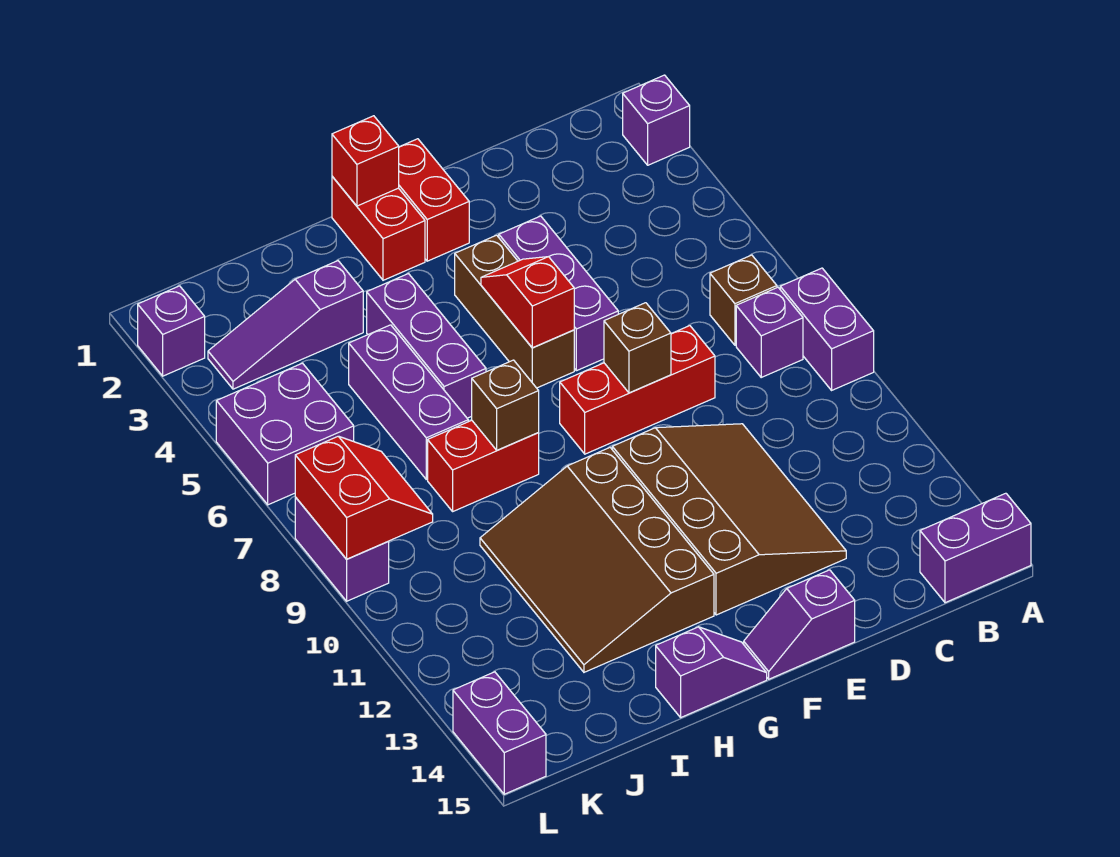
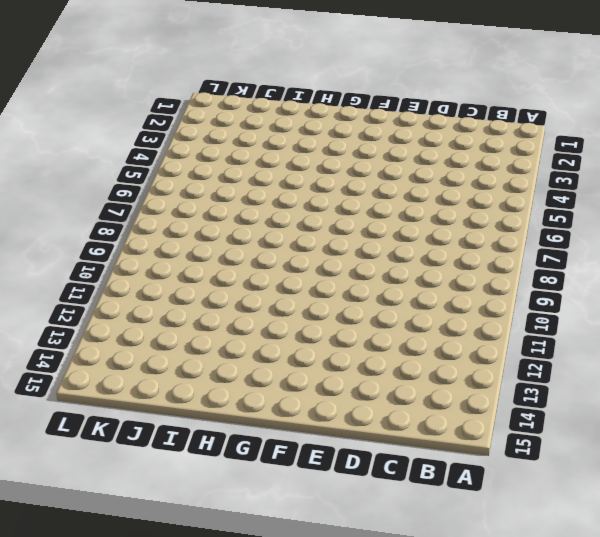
none -> purple 1x1 brick [623,75,690,165]
none -> purple 1x2 brick [780,268,874,390]
none -> purple 1x2 brick [920,493,1031,603]

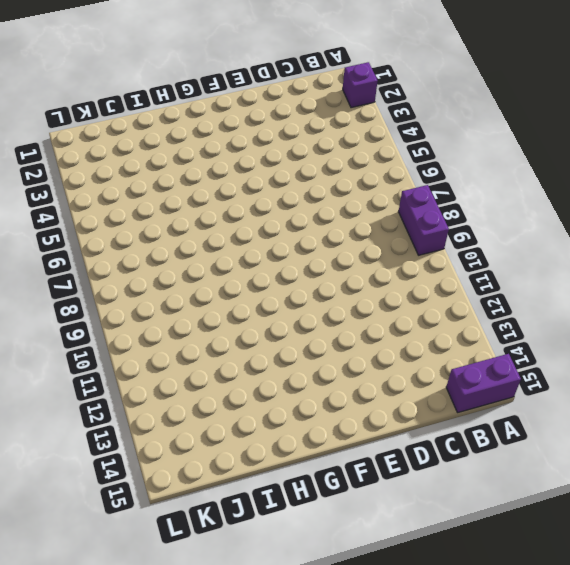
none -> brown 1x1 brick [710,255,777,345]
none -> purple 1x1 brick [736,287,803,377]
none -> red 1x3 brick [560,326,715,454]

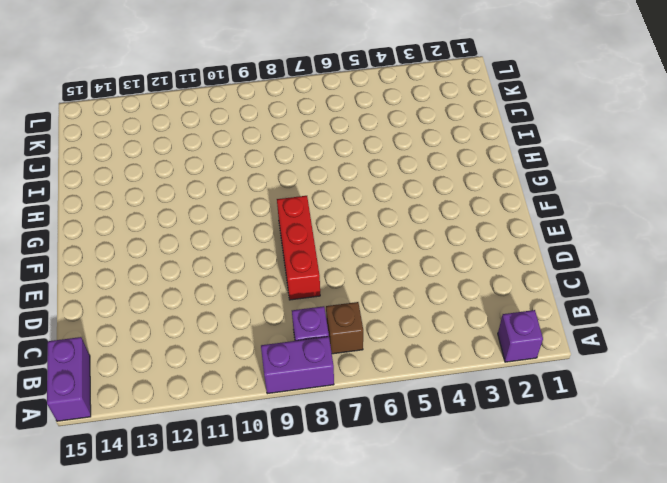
none -> brown 3x4 slope [612,424,846,615]
none -> purple 1x3 brick [499,216,618,371]
none -> purple 1x2 slope [744,570,855,679]

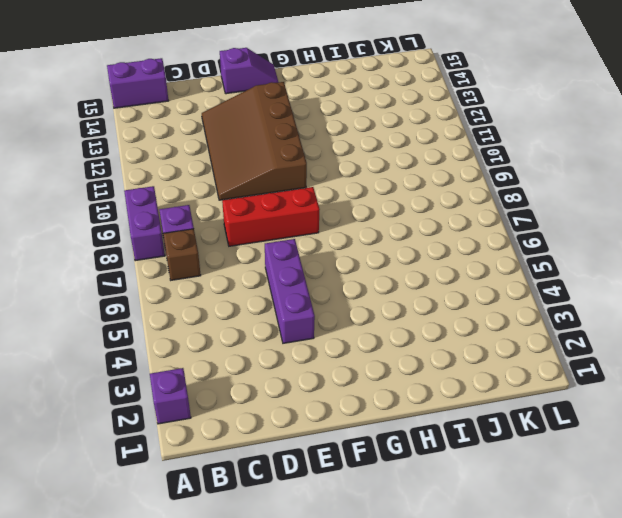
none -> red 1x2 brick [399,139,469,261]
none -> brown 1x3 brick [455,235,574,388]
none -> red 1x2 brick [332,176,425,280]

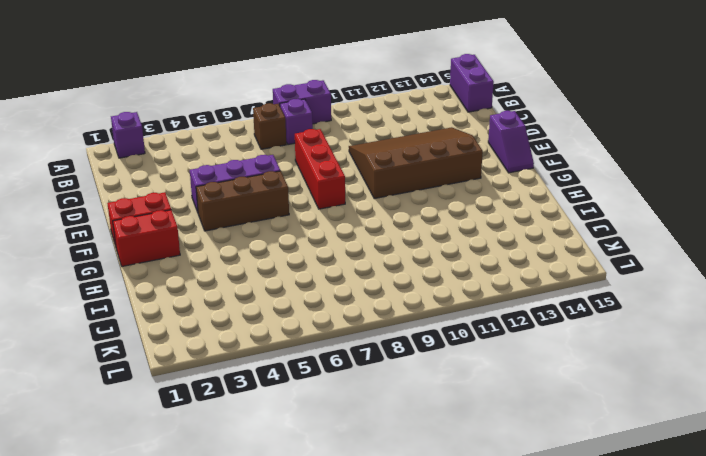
none -> brown 3x4 slope [480,448,714,672]
none -> purple 1x2 slope [656,627,767,717]
none -> purple 1x3 brick [367,274,486,418]

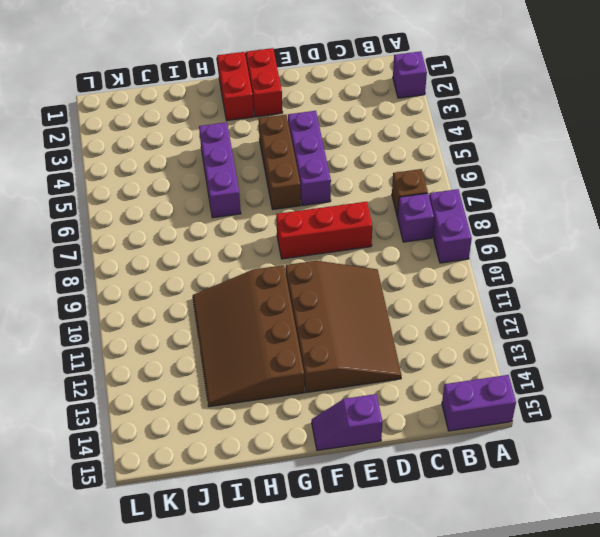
none -> purple 1x2 slope [656,627,767,717]
none -> red 1x2 brick [428,420,539,511]
none -> purple 1x3 slope [208,261,363,389]

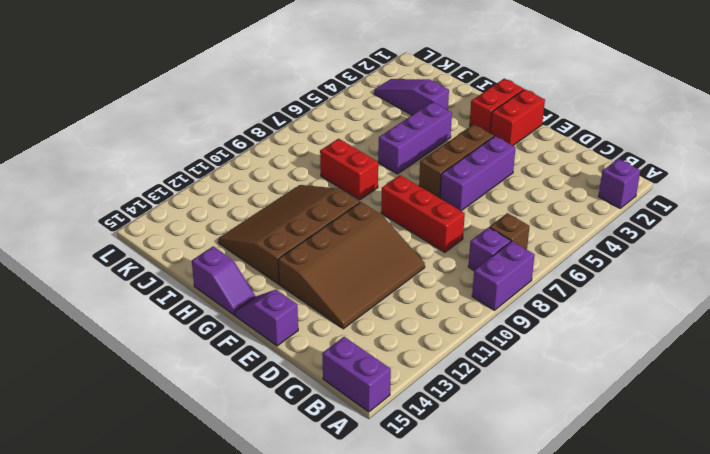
none -> purple 1x3 brick [349,325,468,479]
none -> purple 2x2 brick [216,363,354,505]
none -> purple 1x1 brick [138,286,205,376]

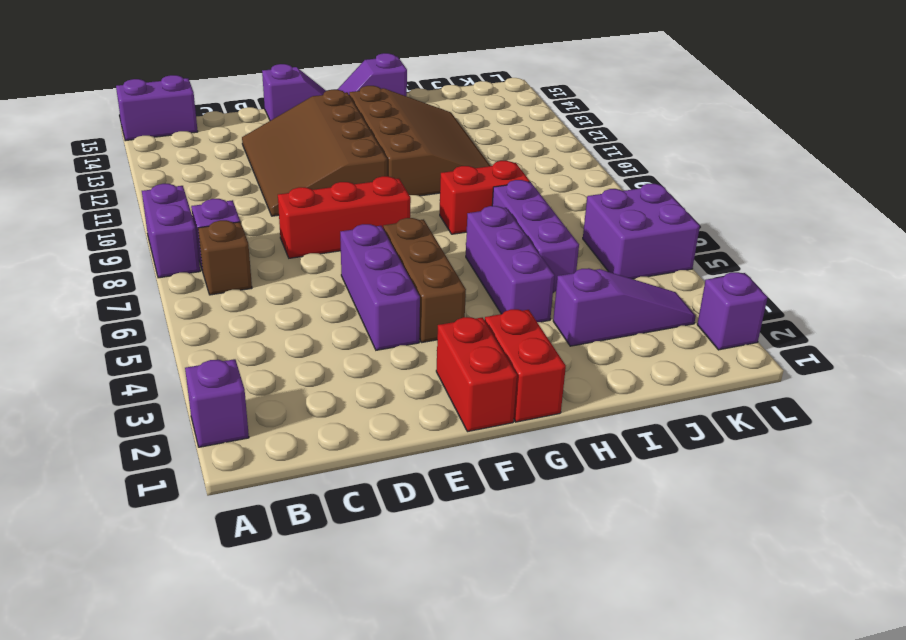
none -> purple 1x2 brick [295,497,389,601]
none -> purple 1x2 brick [453,672,546,794]
none -> brown 1x1 brick [604,303,671,393]

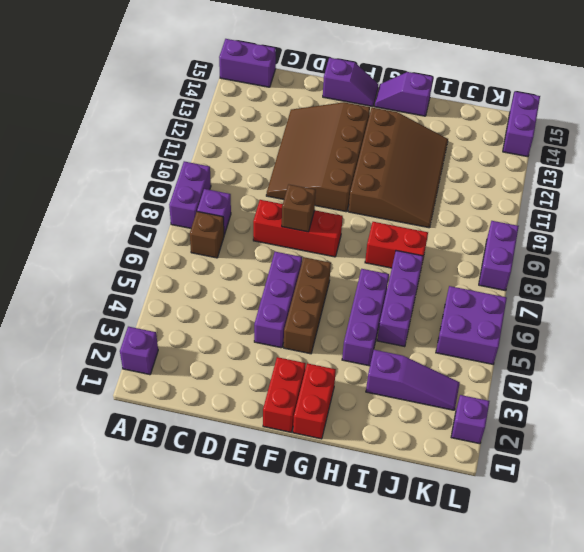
none -> red 1x2 slope [481,257,574,348]
none -> red 1x1 brick [332,116,399,206]
none -> brown 1x1 brick [472,360,539,450]

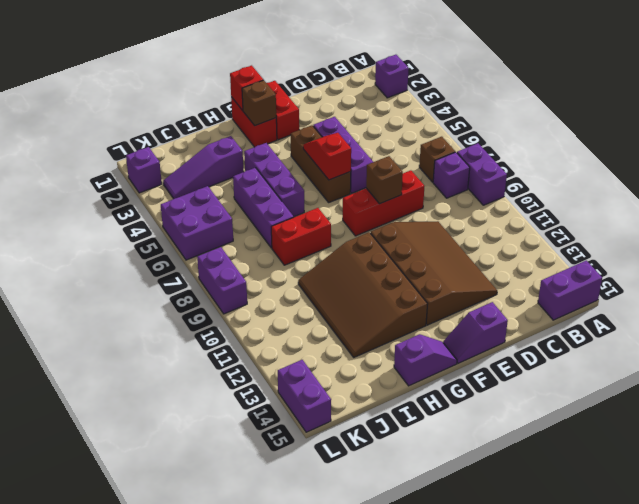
brown 1x1 brick [242,80,276,126] -> brown 1x1 brick moved to [472,360,539,450]
none -> red 2x2 slope [295,436,433,559]

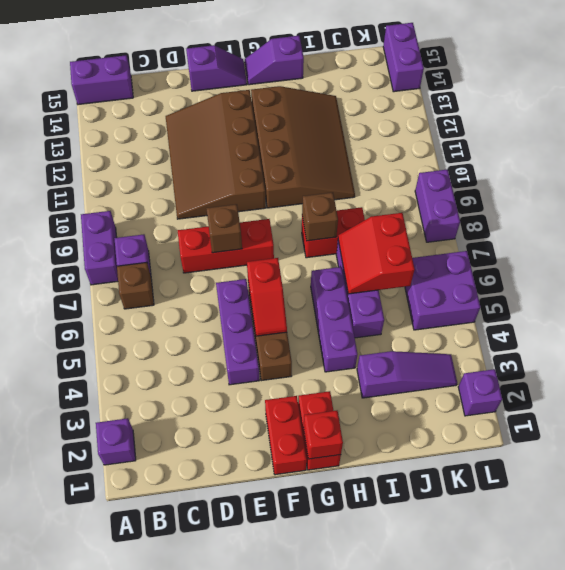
red 2x2 slope [338,213,415,294] -> red 2x2 slope moved to [295,436,433,559]

